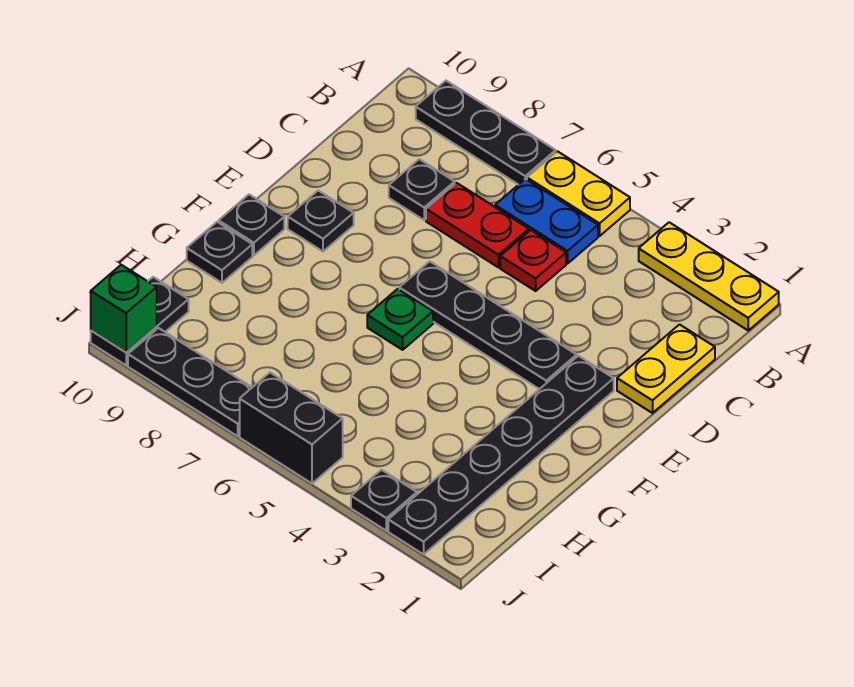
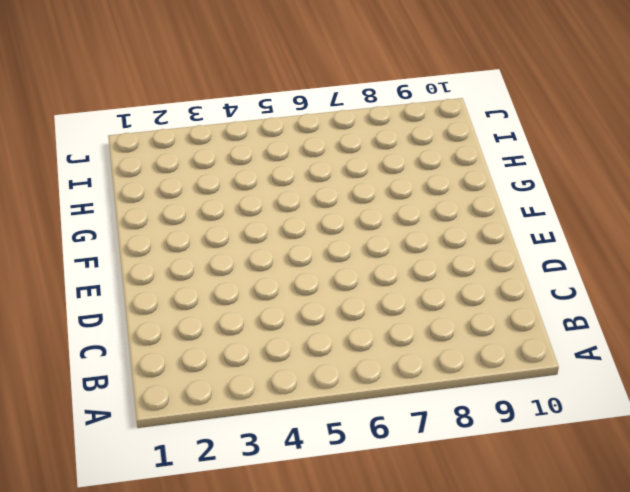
none -> yellow 1x3 plate [639,222,779,330]
none -> yellow 1x2 plate [527,151,630,236]
none -> black 1x3 plate [416,81,556,185]

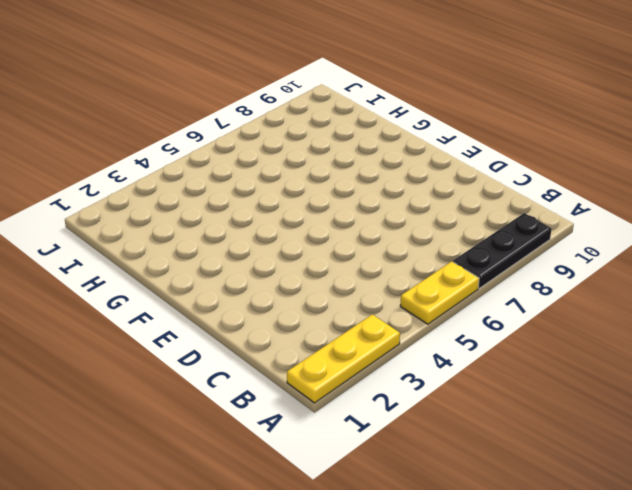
none -> blue 1x2 plate [495,179,598,263]
none -> yellow 1x2 plate [617,325,715,413]
none -> red 1x1 plate [500,230,566,291]

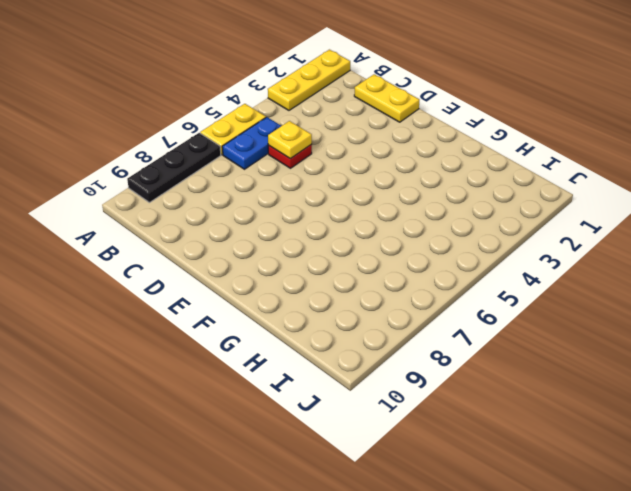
yellow 1x1 plate [268,121,312,159] -> none
none -> red 1x2 plate [426,183,529,267]
none -> black 1x1 plate [389,159,455,220]
none -> black 1x6 plate [388,356,614,554]

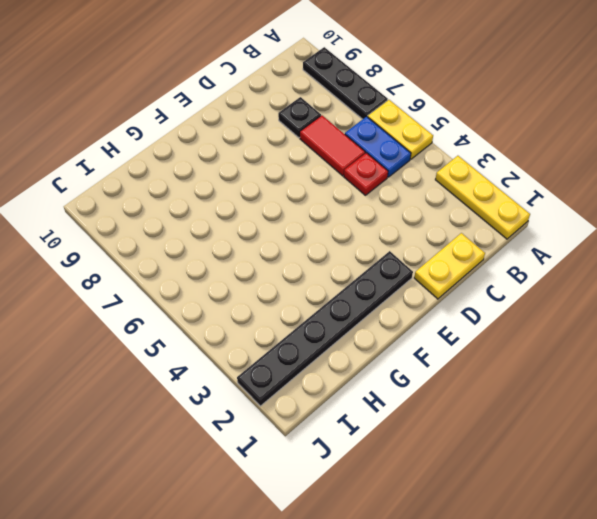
red 1x2 tile [300,115,365,176] -> red 1x2 plate [426,183,529,267]
none -> black 1x4 plate [399,261,577,389]
none -> black 1x1 plate [288,191,354,251]
none -> green 1x1 plate [367,289,433,350]

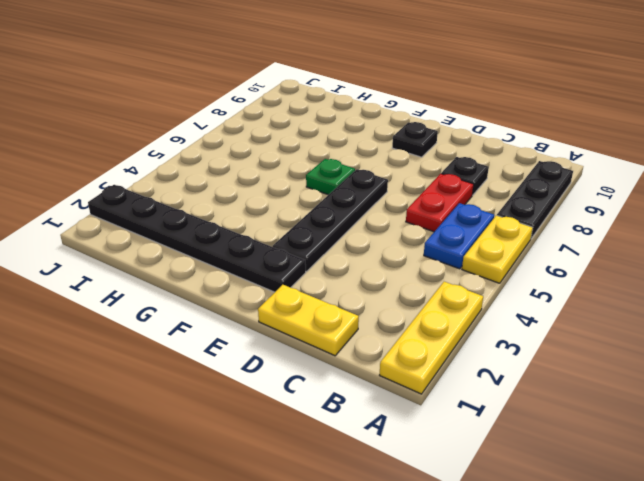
none -> red 1x1 plate [500,230,566,291]
none -> black 1x1 plate [219,195,284,255]
none -> black 1x1 plate [187,222,252,283]

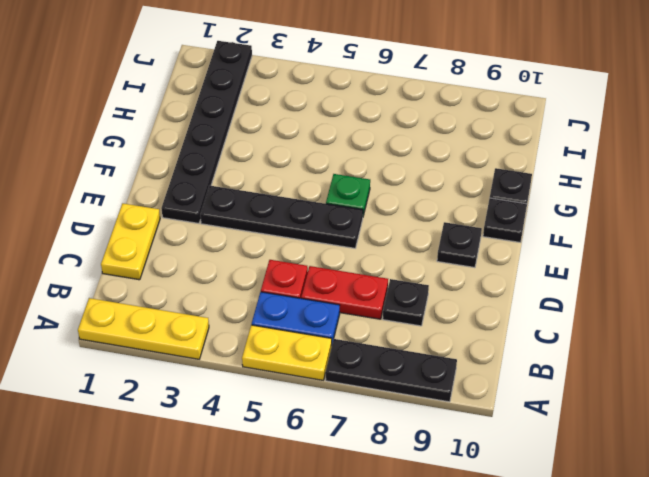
none -> black 1x2 plate [91,277,189,365]
none -> black 1x1 plate [351,470,417,531]
none -> black 1x2 brick [240,373,343,483]

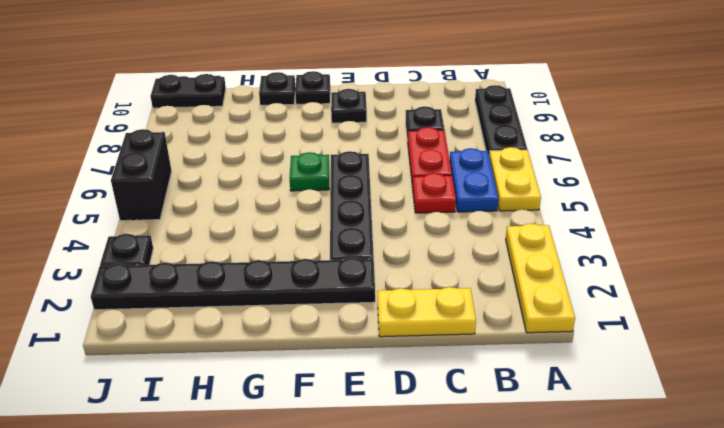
none -> black 1x3 plate [128,328,252,436]
none -> green 1x1 brick [91,265,157,352]

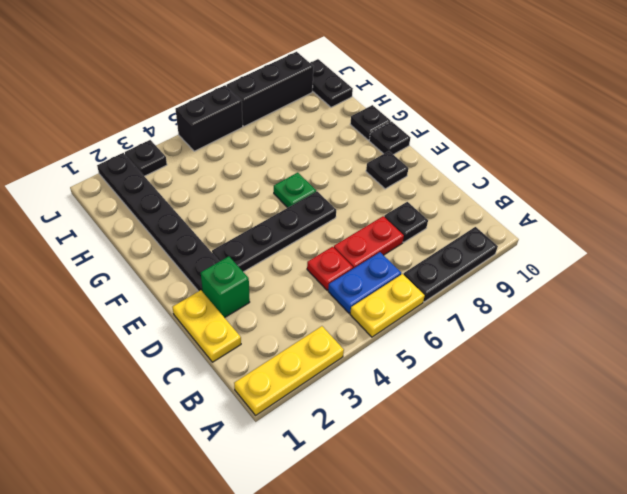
green 1x1 brick [201,256,250,318] -> green 1x1 brick moved to [91,265,157,352]
black 1x3 brick [226,52,314,126] -> black 1x3 plate [128,328,252,436]

